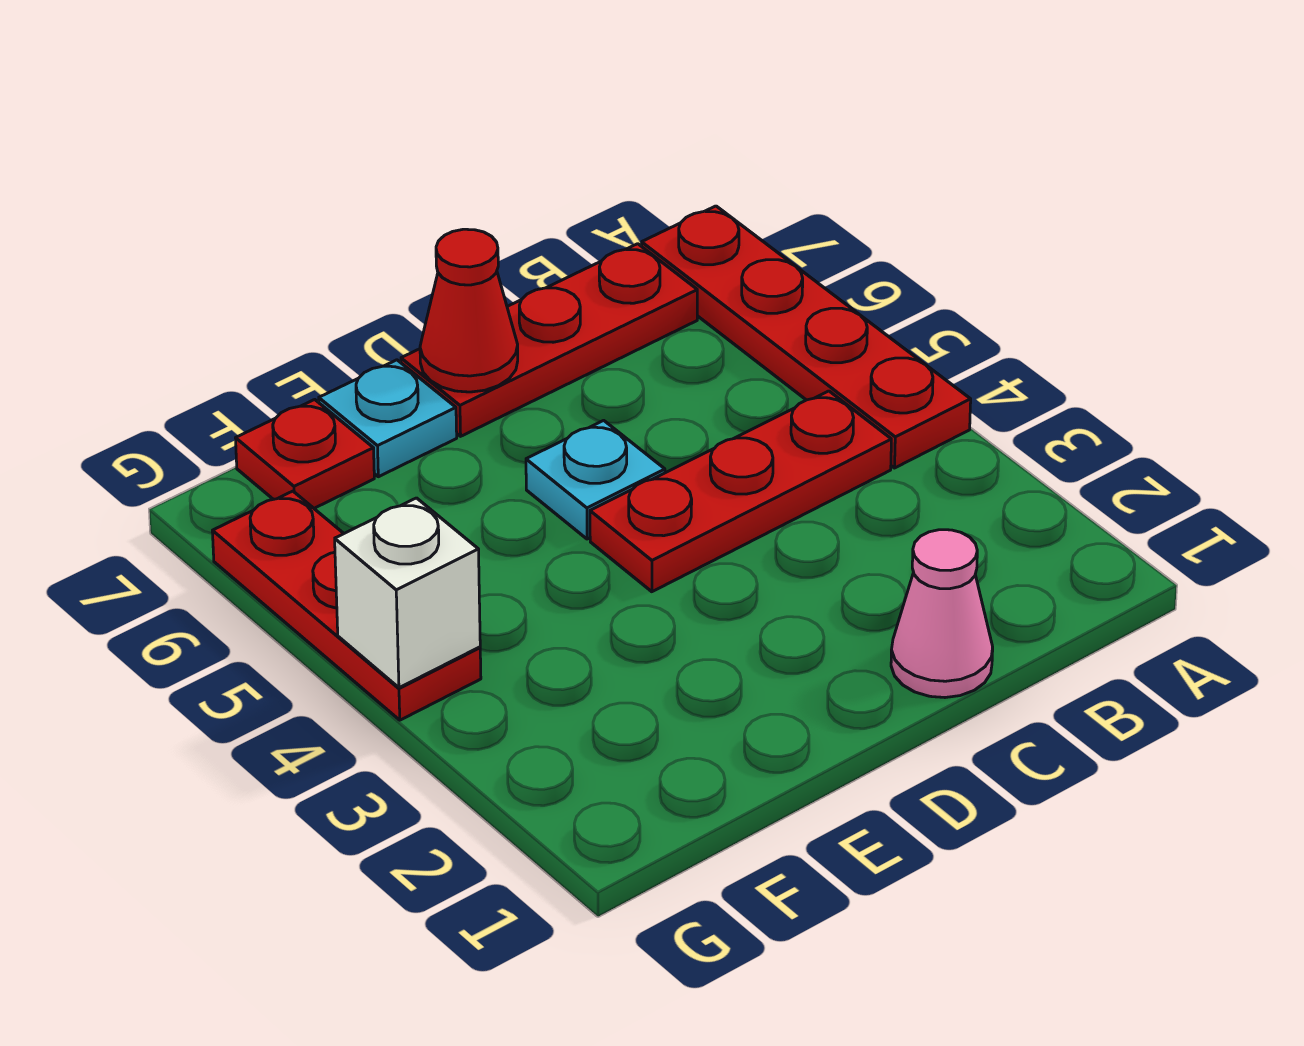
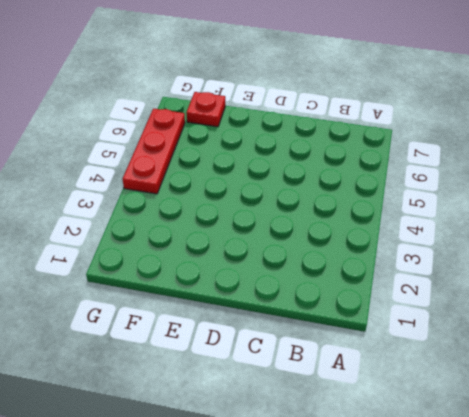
none -> red 1x4 plate [642,206,971,468]
none -> red 1x3 plate [590,391,891,592]

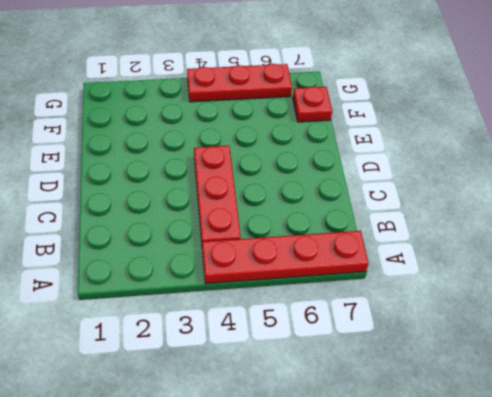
none -> red 1x3 plate [401,244,697,436]
none -> pink 1x1 cone [891,530,993,698]

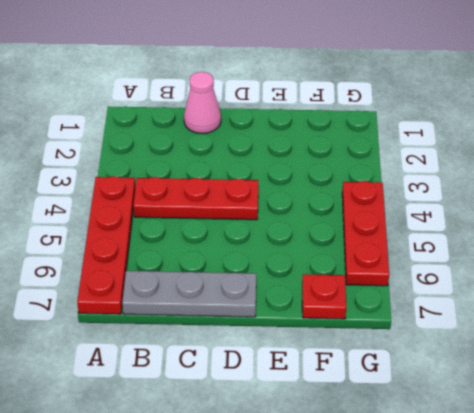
grey 1x3 plate [122,271,256,317] -> red 1x3 plate [401,244,697,436]
none -> cyan 1x1 plate [526,420,665,539]
none -> cyan 1x1 plate [319,360,457,477]

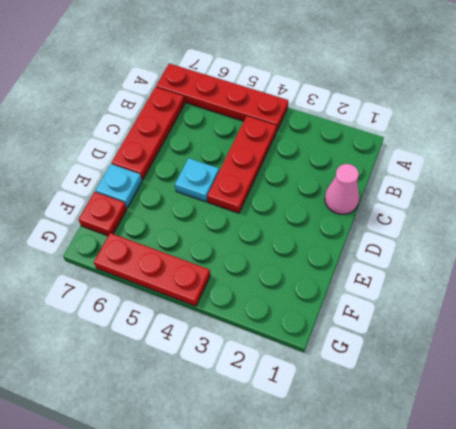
none -> red 1x1 cone [420,229,518,392]
none -> white 1x1 brick [335,498,480,688]

